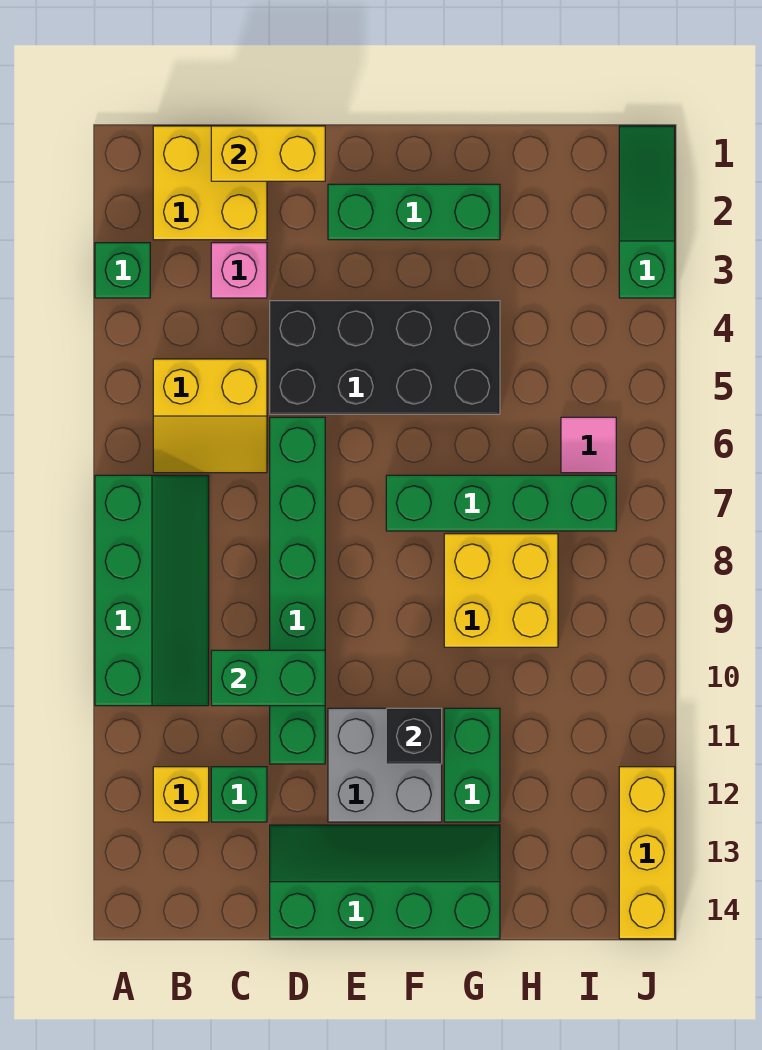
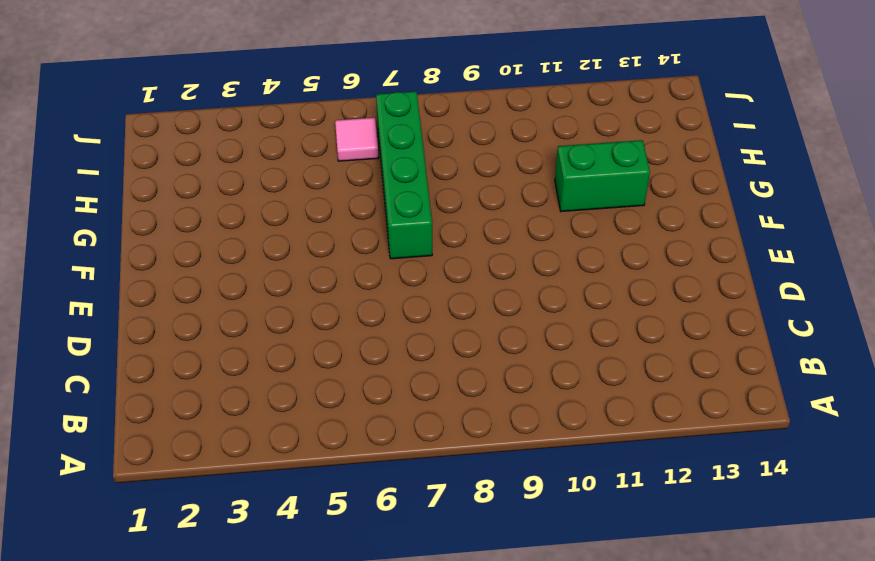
none -> green 1x1 brick [95,243,150,298]
none -> green 2x4 slope [95,475,209,706]
none -> yellow 2x2 brick [153,126,267,240]

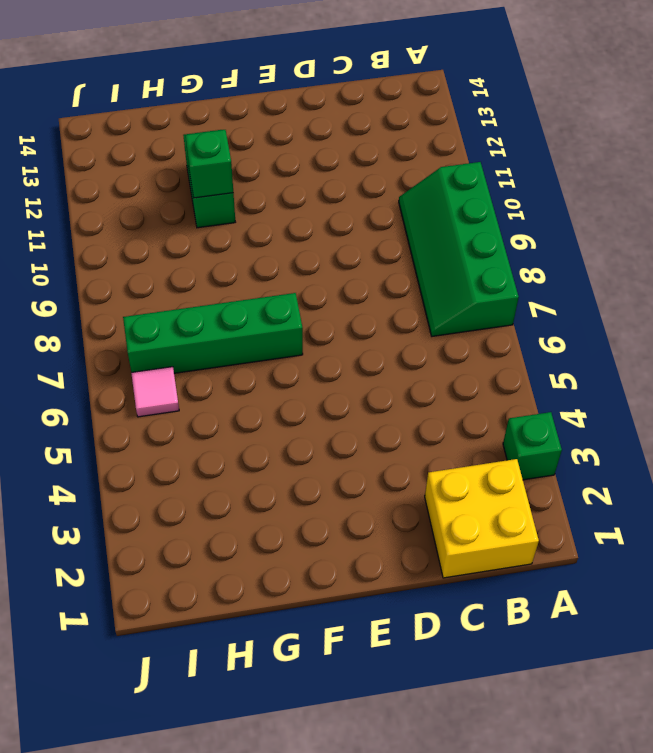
green 1x1 brick [185,130,233,198] -> green 1x1 brick moved to [211,767,267,822]
none -> yellow 2x2 slope [153,359,267,473]
none -> yellow 1x1 brick [153,767,209,822]
none -> pink 1x1 brick [211,243,267,298]

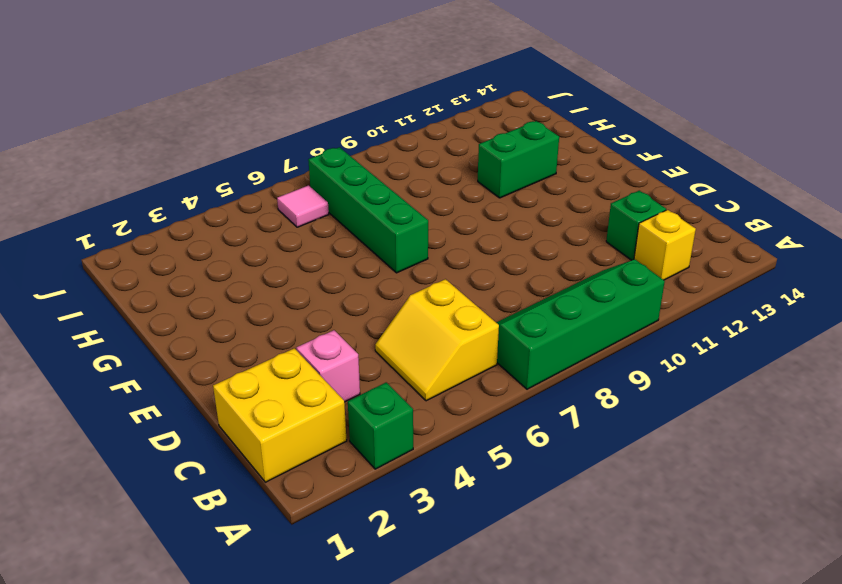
yellow 2x2 slope [375,279,499,401] -> yellow 2x2 slope turned to [153,359,267,473]
none -> black 2x4 brick [270,301,500,414]
none -> green 1x6 brick [270,417,325,764]
none -> green 2x4 slope [270,825,500,939]

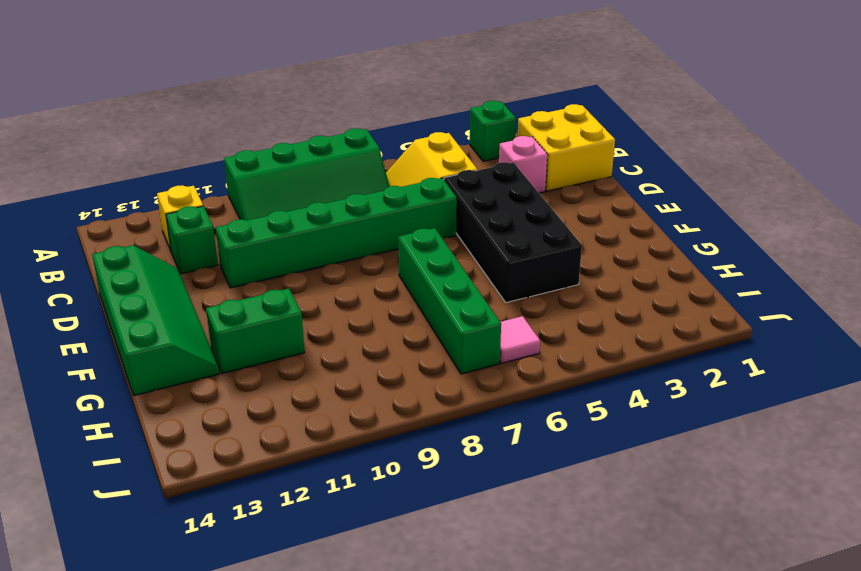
none -> green 1x3 brick [328,184,500,240]
none -> grey 2x2 brick [328,708,442,822]
none -> yellow 2x2 brick [444,534,558,647]

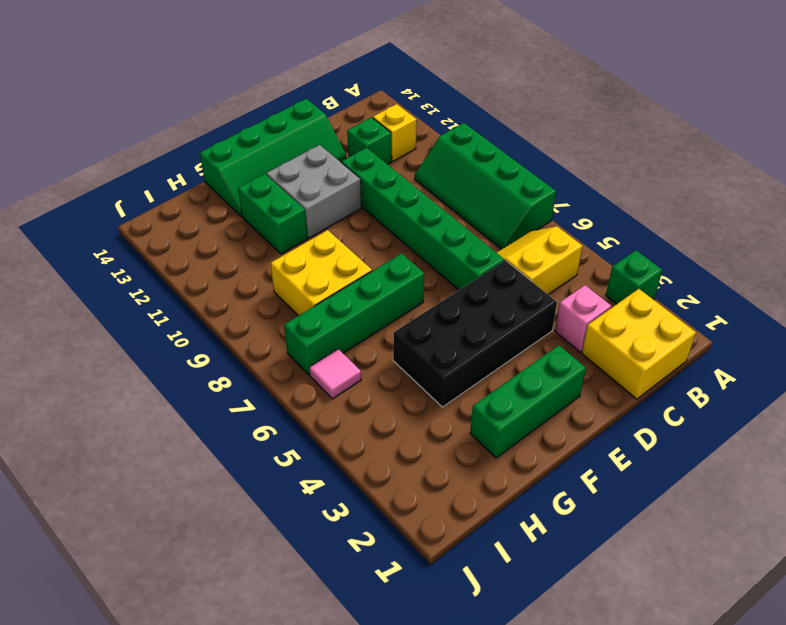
none -> green 1x3 slope [619,126,675,298]
none -> yellow 1x3 brick [619,767,675,939]
none -> yellow 1x2 brick [211,126,325,181]

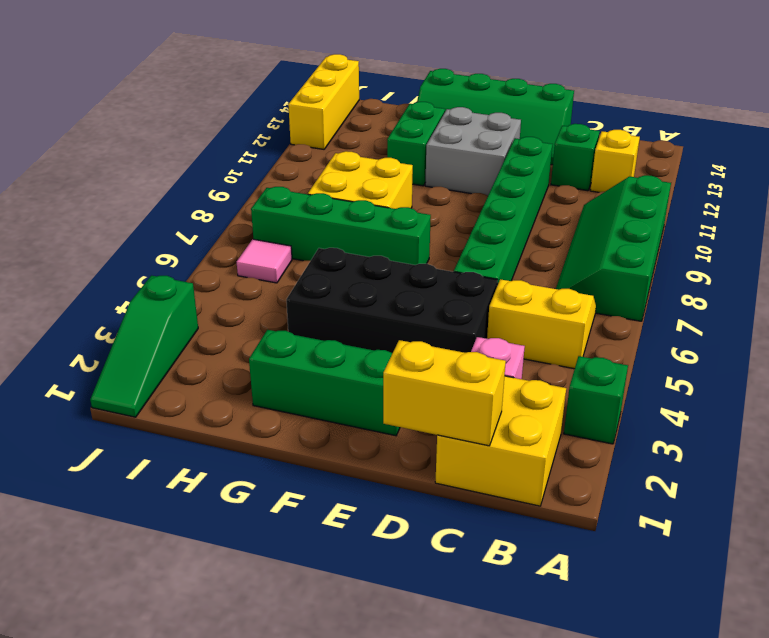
none -> green 1x2 brick [211,650,325,706]
none -> black 1x1 brick [386,708,442,764]

